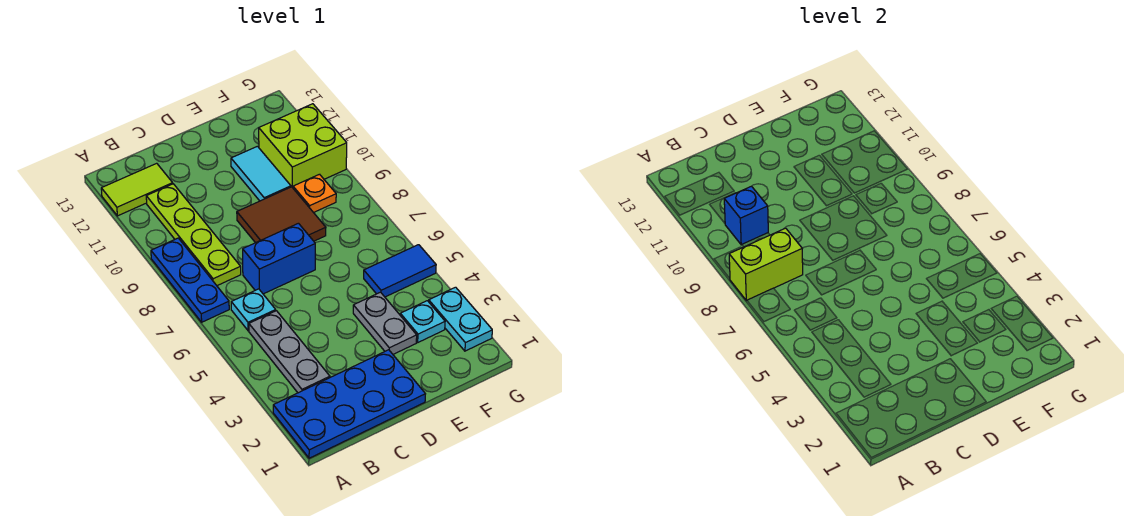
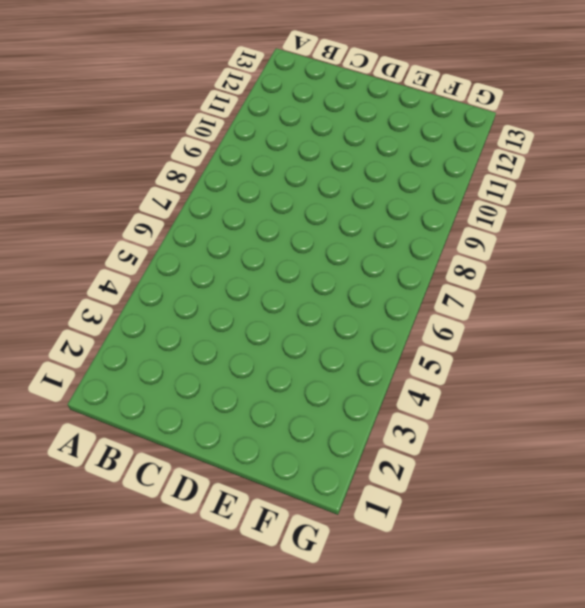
none -> blue 2x4 plate [273,350,425,458]
none -> blue 1x3 plate [151,238,229,322]
none -> lime 1x2 tile [101,163,173,216]

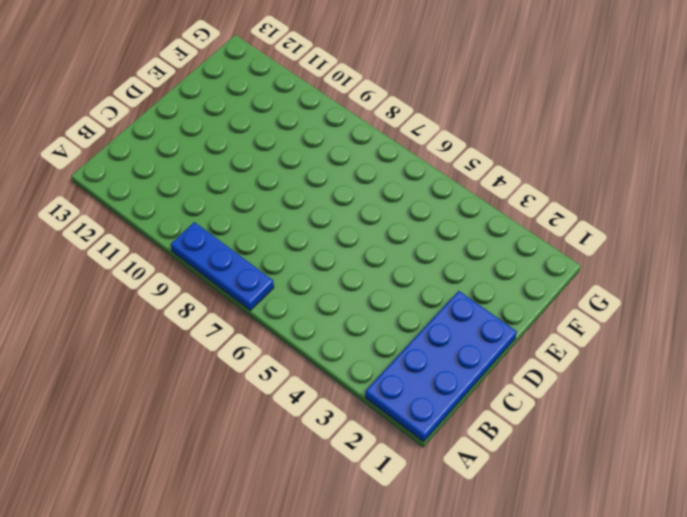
none -> lime 1x2 tile [101,163,173,216]
none -> grey 1x3 plate [249,311,330,393]
none -> cyan 1x1 plate [231,289,276,331]

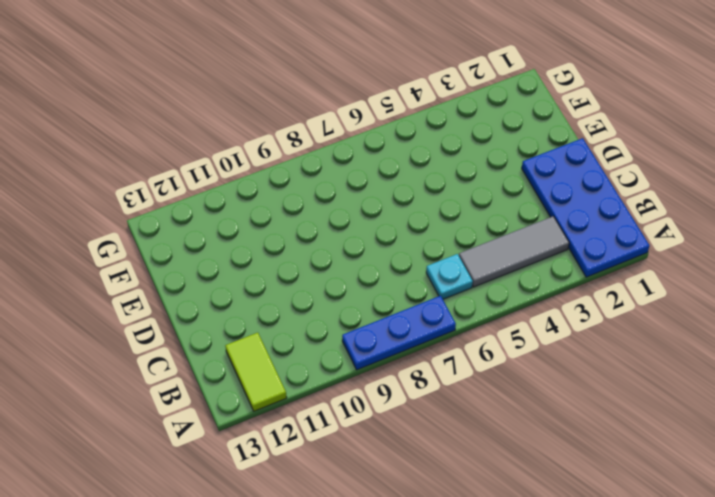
grey 1x3 tile [459,216,569,287] -> grey 1x3 plate [249,311,330,393]
none -> lime 1x4 plate [146,184,241,286]
none -> blue 1x2 brick [243,223,315,294]
none -> brown 2x2 tile [237,187,326,243]

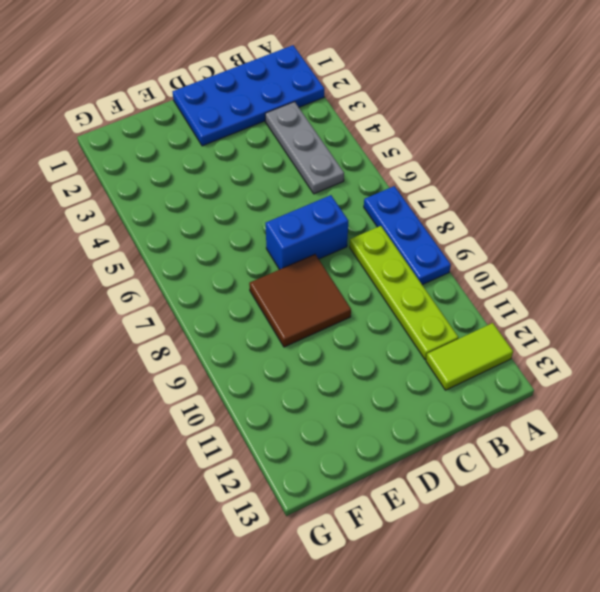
none -> cyan 1x1 plate [231,289,276,331]
none -> grey 1x2 plate [353,292,417,354]
none -> cyan 1x2 tile [231,146,291,201]

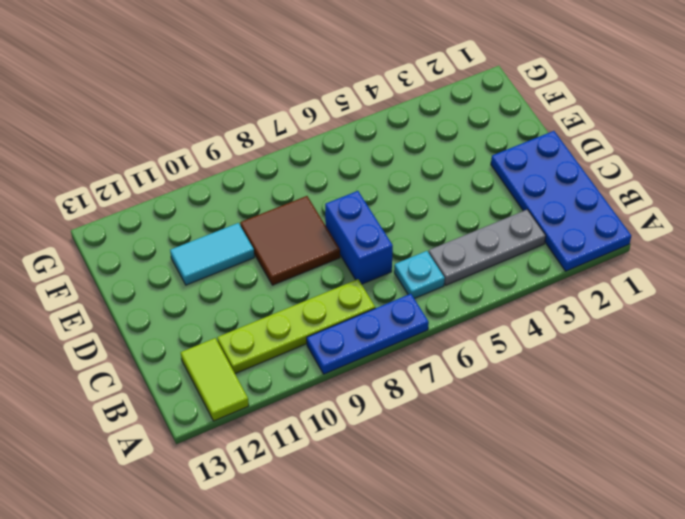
none -> grey 1x2 plate [353,292,417,354]
none -> cyan 1x1 plate [400,301,445,342]
none -> blue 1x2 tile [364,245,436,297]

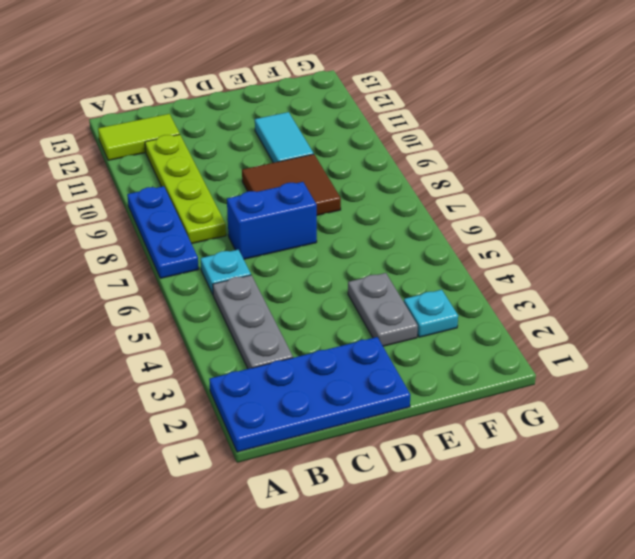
none -> blue 1x2 tile [364,245,436,297]
none -> orange 1x1 plate [293,174,336,213]
none -> lime 2x2 brick [259,104,347,188]

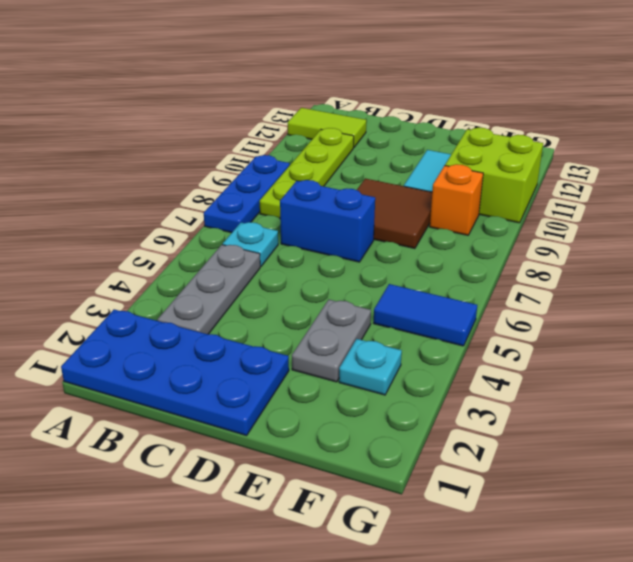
orange 1x1 brick [430,164,483,235] -> orange 1x1 plate [293,174,336,213]
none -> cyan 1x2 plate [429,287,492,351]
none -> lime 1x2 brick [729,228,803,301]
none -> blue 1x1 brick [724,186,768,245]

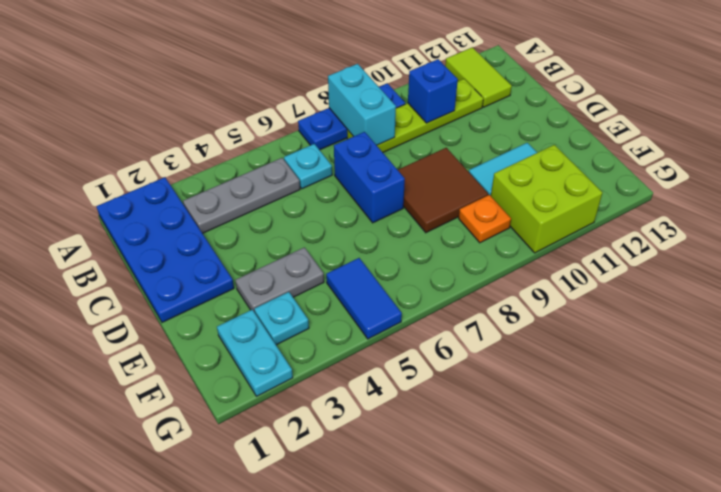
cyan 1x2 brick [328,64,396,145] -> lime 1x2 brick [729,228,803,301]
cyan 1x2 plate [217,310,293,396] -> cyan 1x2 plate turned to [429,287,492,351]

